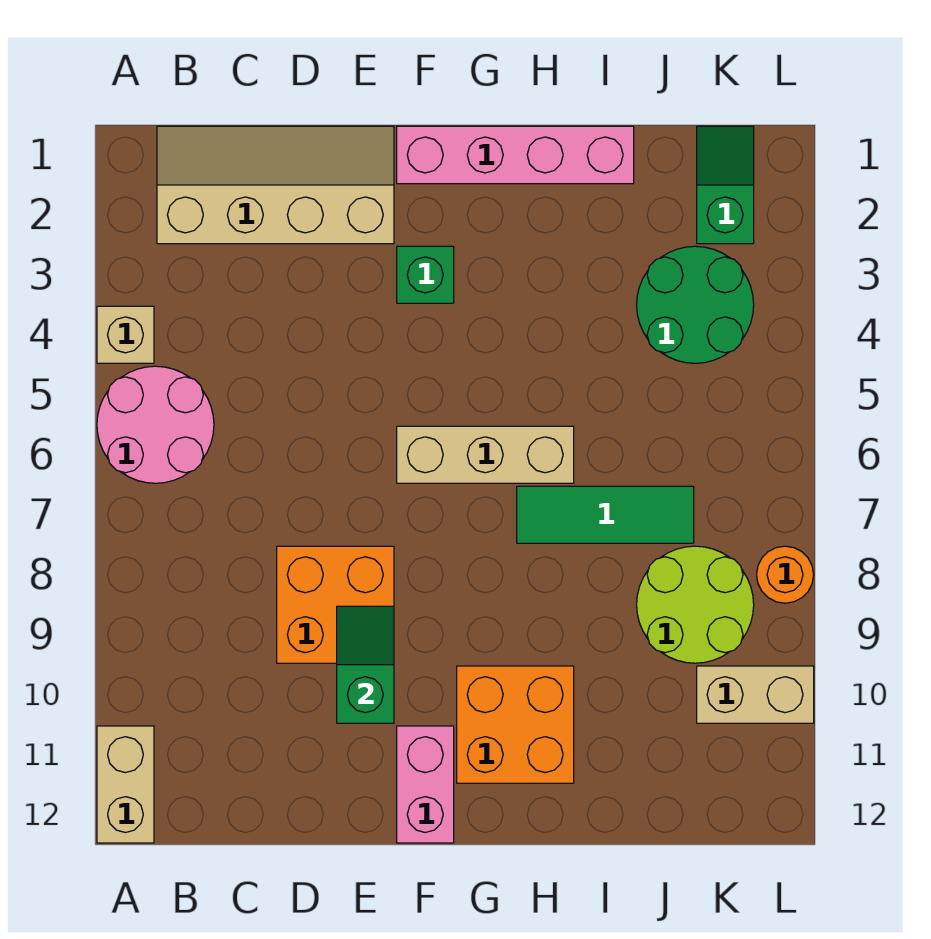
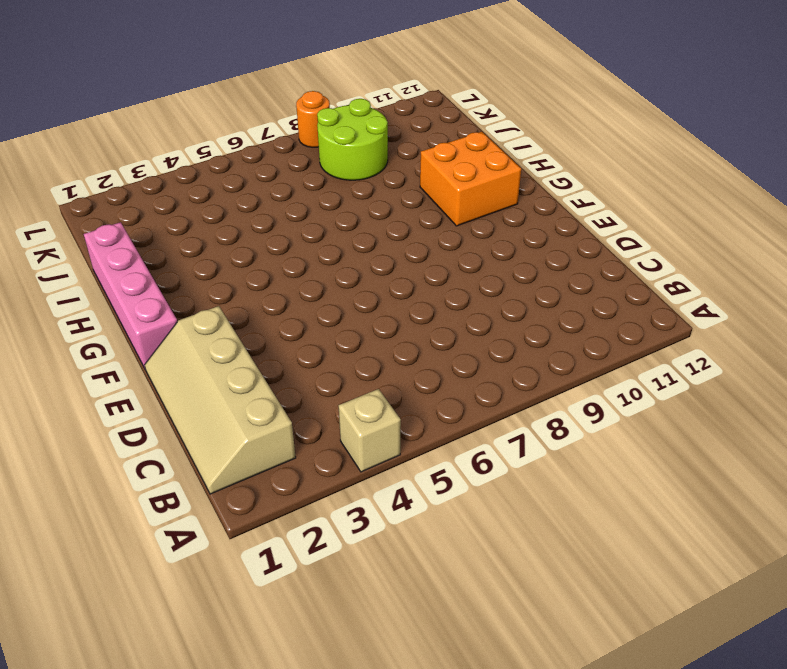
none -> pink 2x2 round brick [97,366,214,483]
none -> tan 1x2 brick [97,726,154,843]
none -> orange 2x2 brick [277,546,394,663]

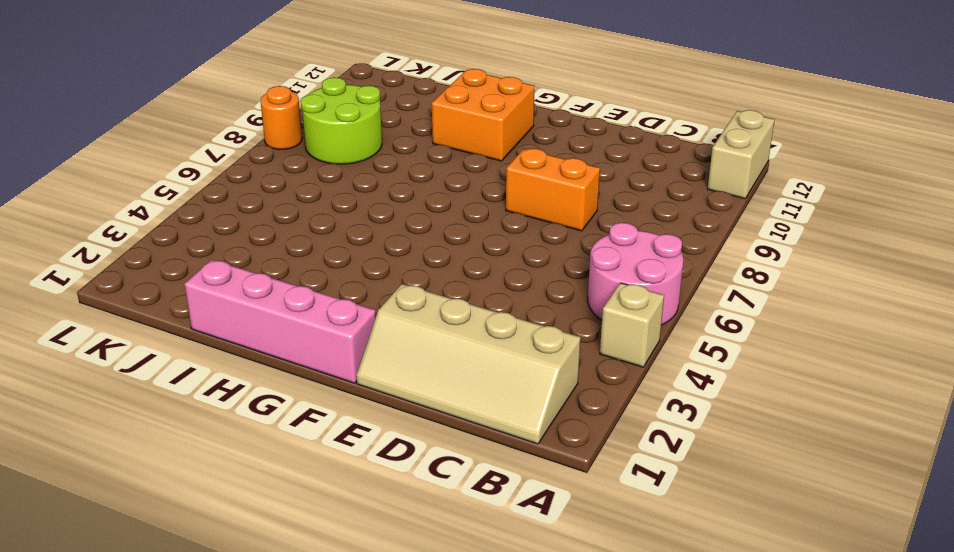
orange 1x2 brick [506,148,600,231] -> orange 2x2 brick [277,546,394,663]
none -> green 1x1 brick [397,246,454,303]
none -> tan 1x3 brick [397,426,574,483]
none -> pink 1x2 brick [397,726,454,843]

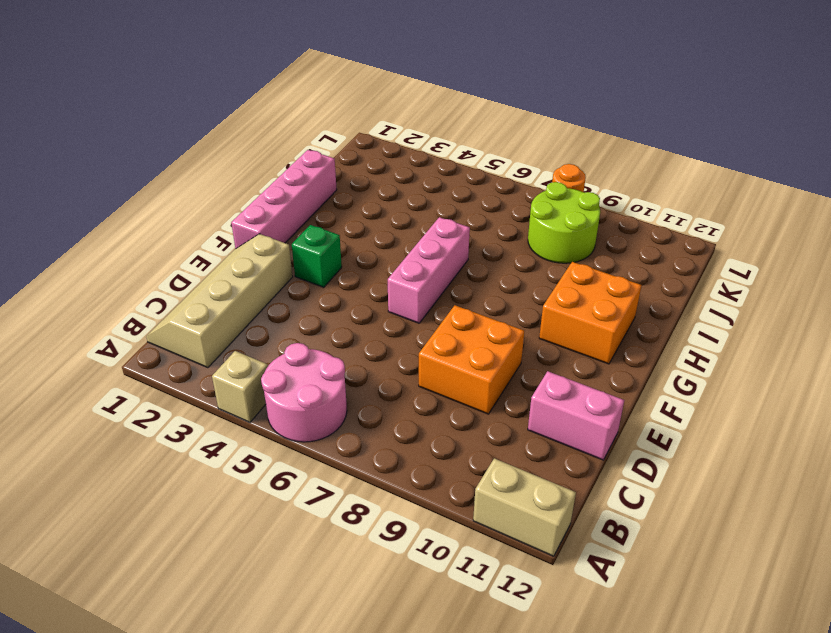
pink 1x2 brick [528,371,624,460] -> pink 1x2 brick moved to [397,726,454,843]
pink 1x3 brick [388,217,470,323] -> tan 1x3 brick [397,426,574,483]
none -> green 1x3 tile [517,486,694,543]
none -> green 2x2 round brick [637,246,754,363]
none -> green 1x2 slope [697,126,754,244]

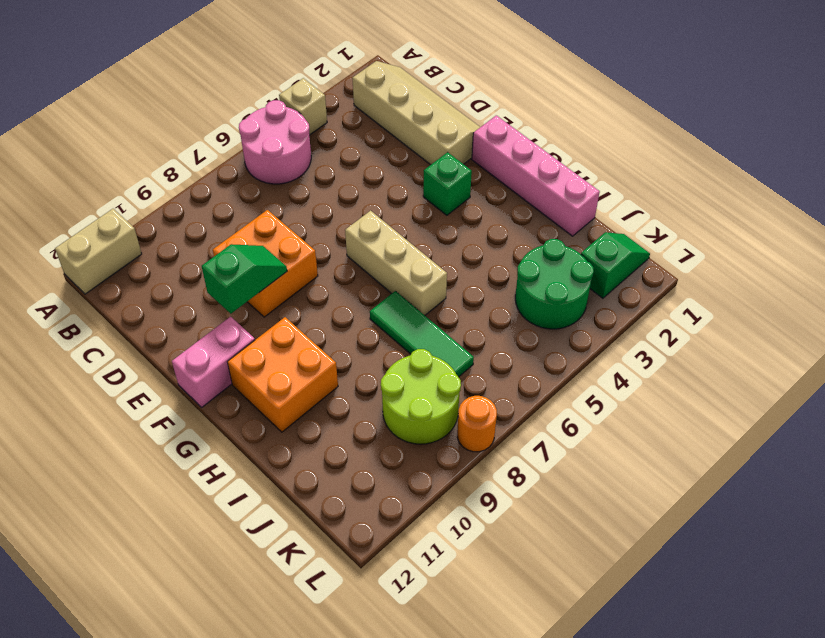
none -> tan 1x2 brick [697,666,814,723]

